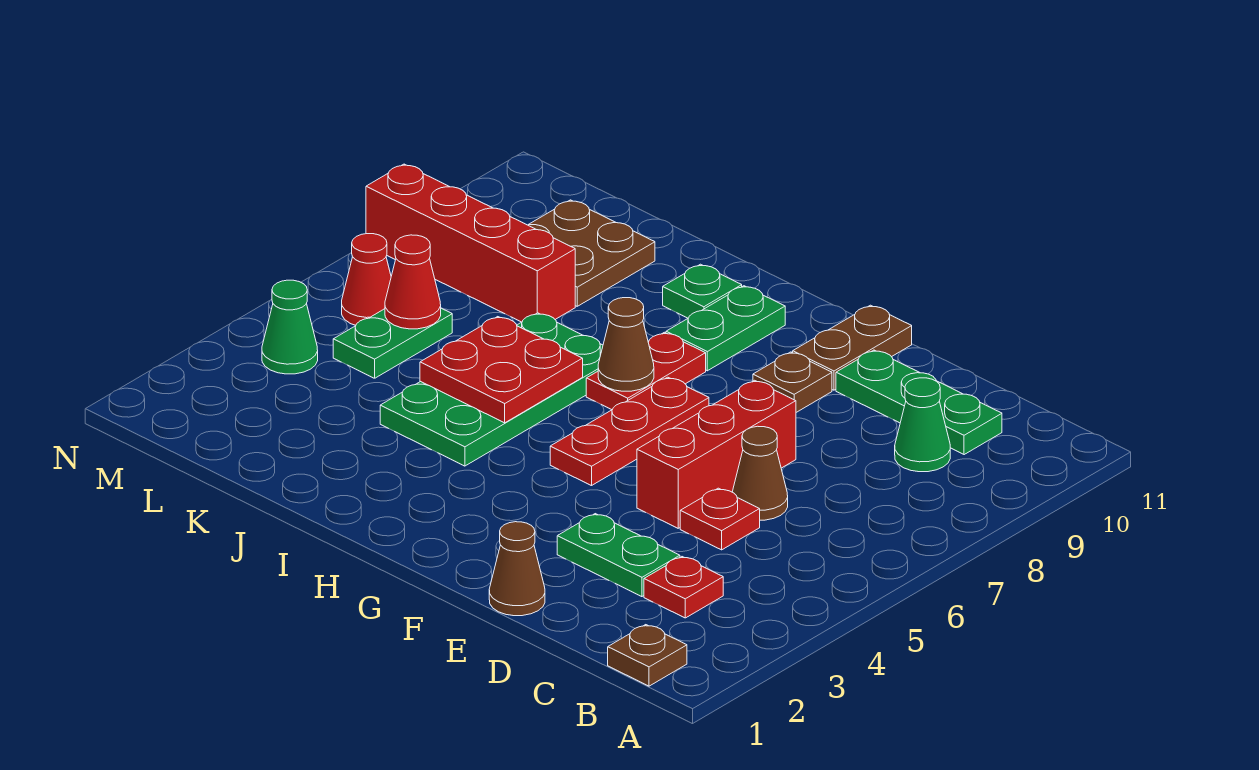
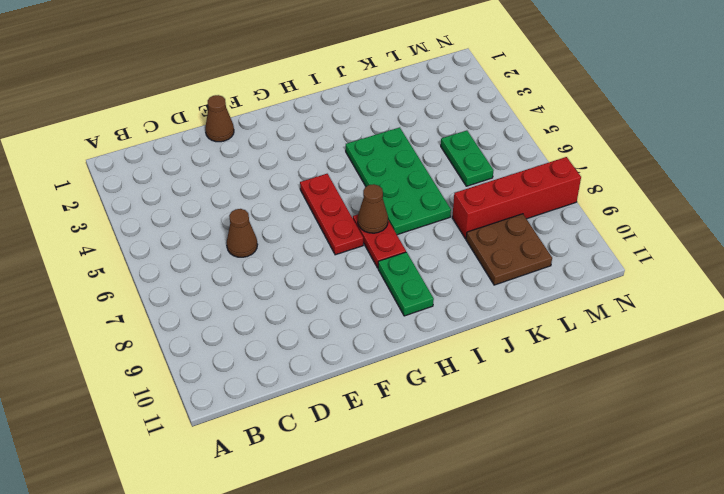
none -> brown 1x1 plate [608,625,687,686]
none -> red 1x1 plate [644,557,723,618]
none -> green 1x1 cone [895,378,950,472]

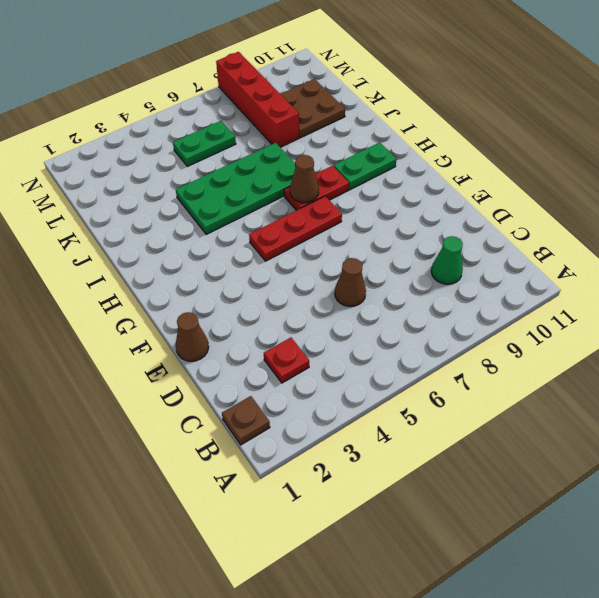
none -> green 1x3 plate [836,350,1002,455]
none -> green 1x2 plate [557,514,680,597]
none -> red 1x1 plate [680,488,760,550]

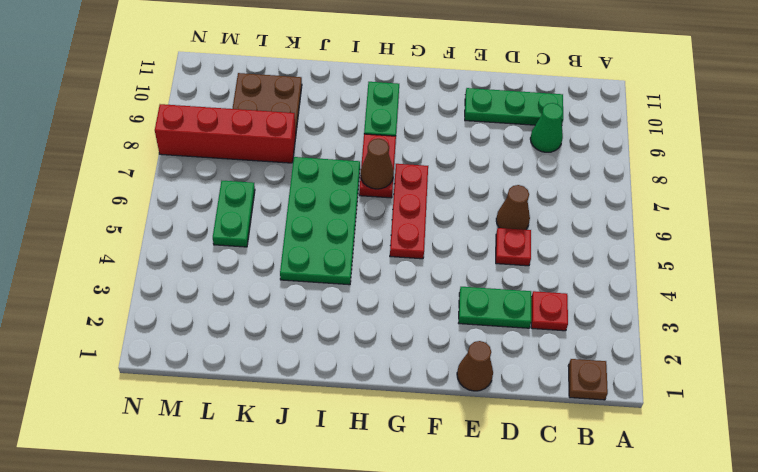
none -> red 1x3 brick [637,380,796,528]
none -> brown 1x1 plate [753,352,832,412]
none -> brown 1x2 plate [793,305,912,390]

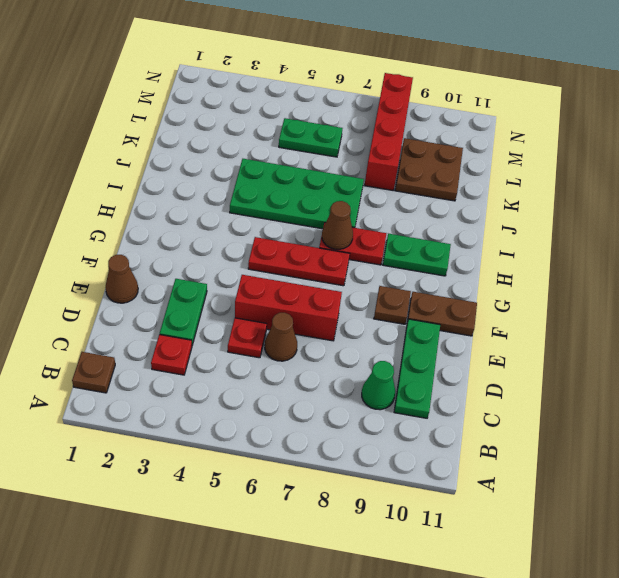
none -> green 1x1 plate [663,264,742,318]
none -> green 1x1 cone [262,280,318,374]
none -> red 1x1 cone [342,234,391,325]

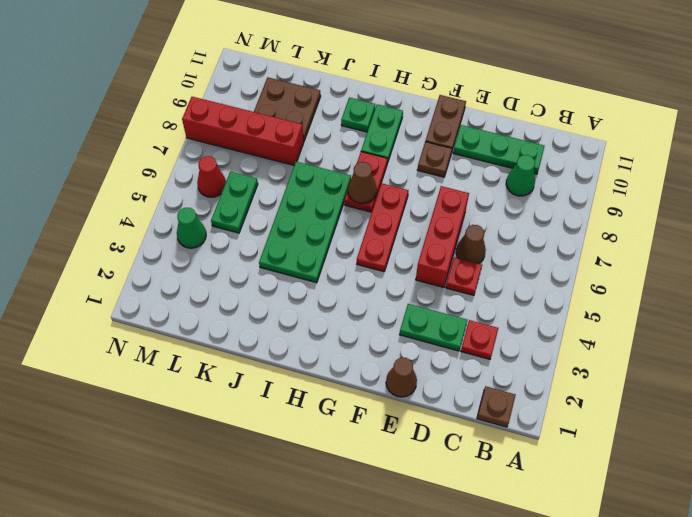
none -> red 2x2 plate [420,317,583,423]
none -> red 1x1 cone [385,235,441,329]

